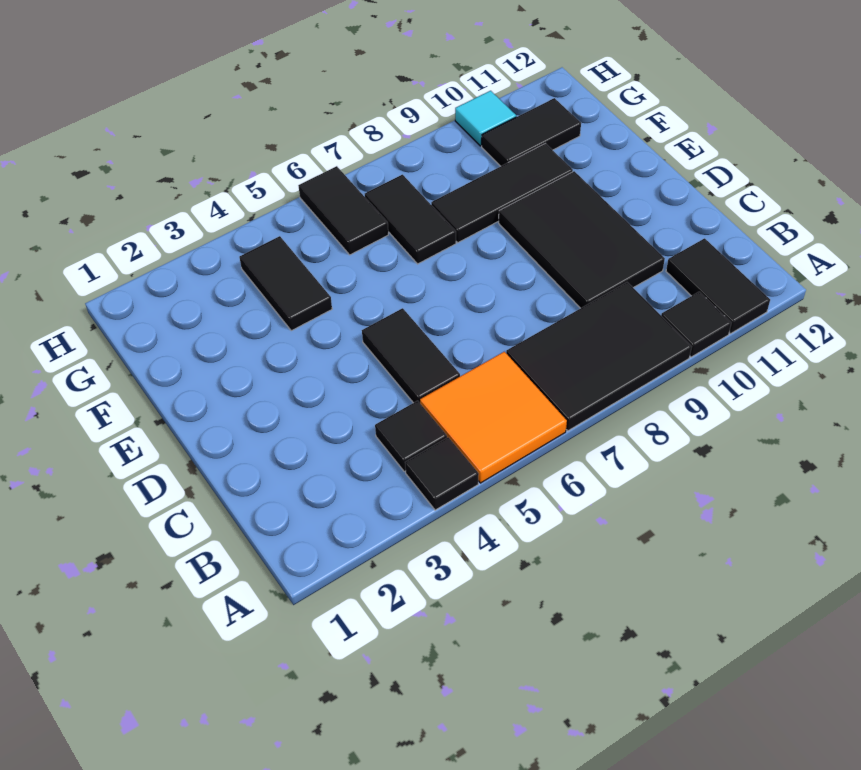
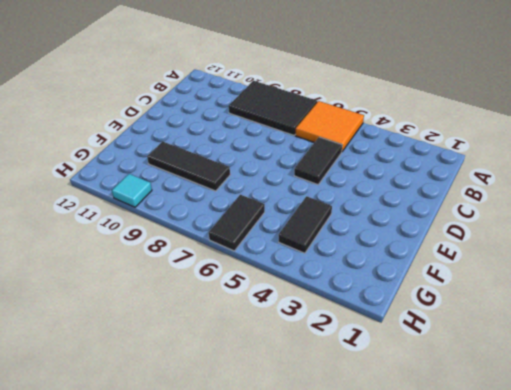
none -> black 1x1 tile [405,437,479,510]
none -> black 1x1 tile [661,292,731,357]
none -> black 1x2 tile [666,238,770,334]

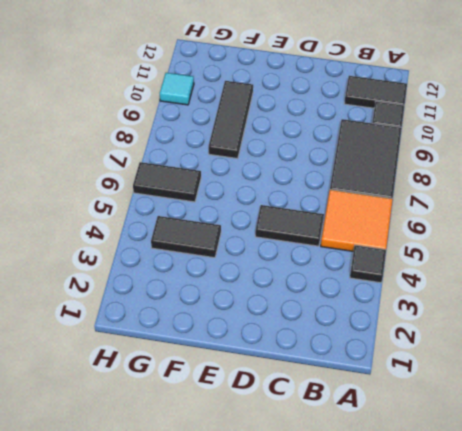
none -> black 1x1 tile [375,401,447,471]
none -> black 2x3 tile [499,171,665,308]
none -> black 1x2 tile [365,175,456,264]

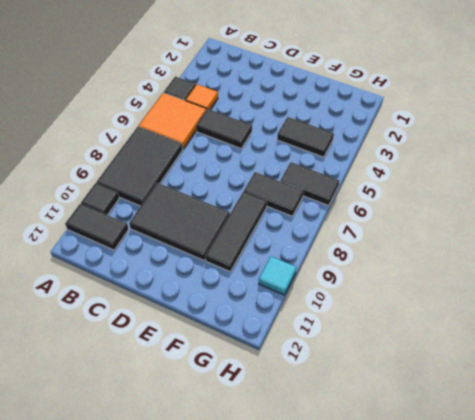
orange 1x1 tile [186,84,218,110] -> black 1x1 tile [375,401,447,471]
none -> black 1x2 tile [482,98,581,166]

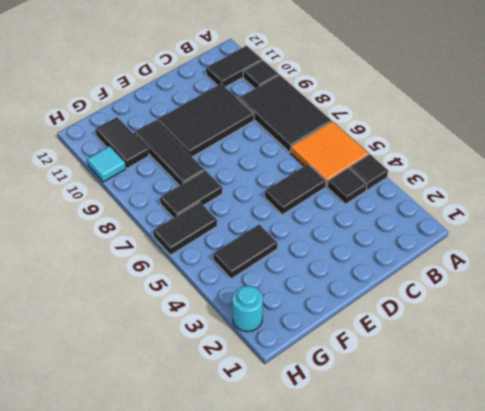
cyan 1x1 round brick [232,286,263,332] -> none

